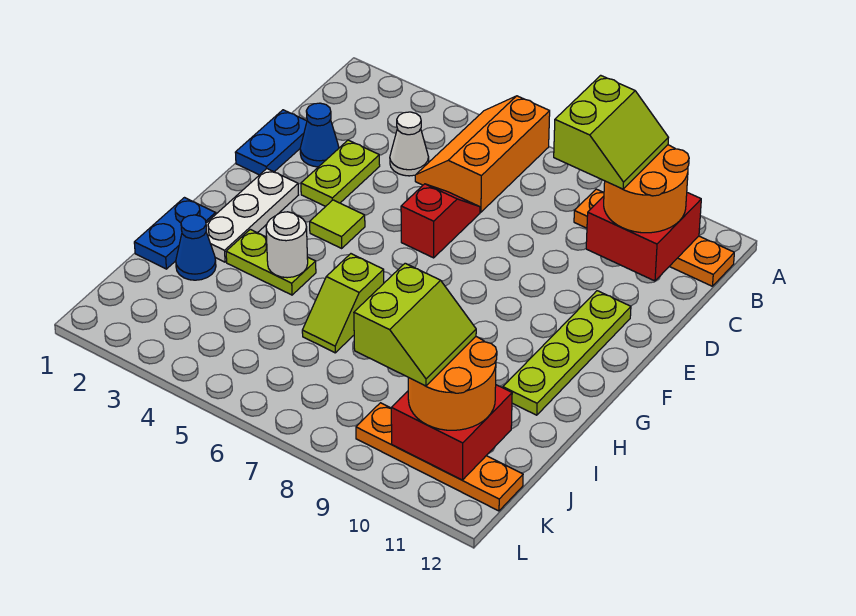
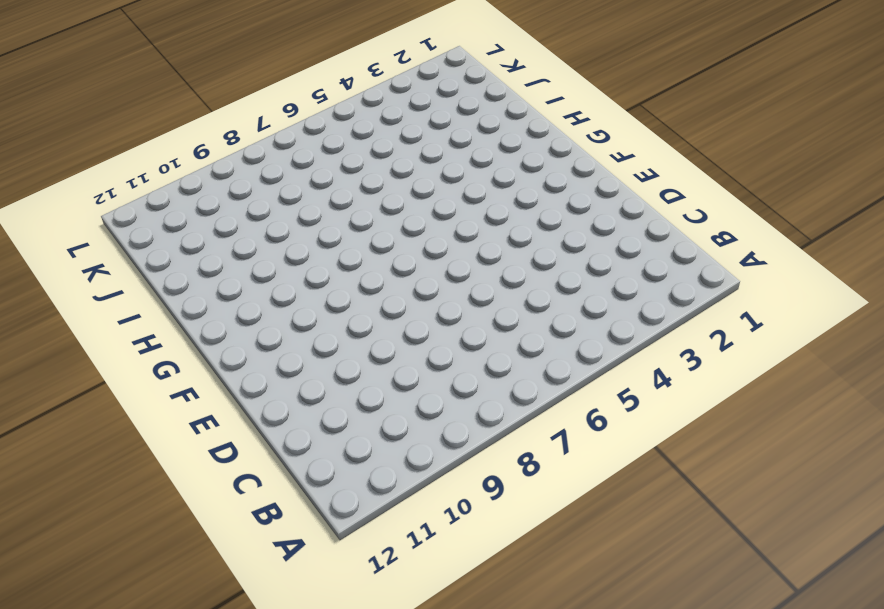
none -> orange 2x3 slope [415,96,550,212]
none -> orange 1x4 plate [574,189,734,286]
none -> white 1x1 cone [390,112,429,176]

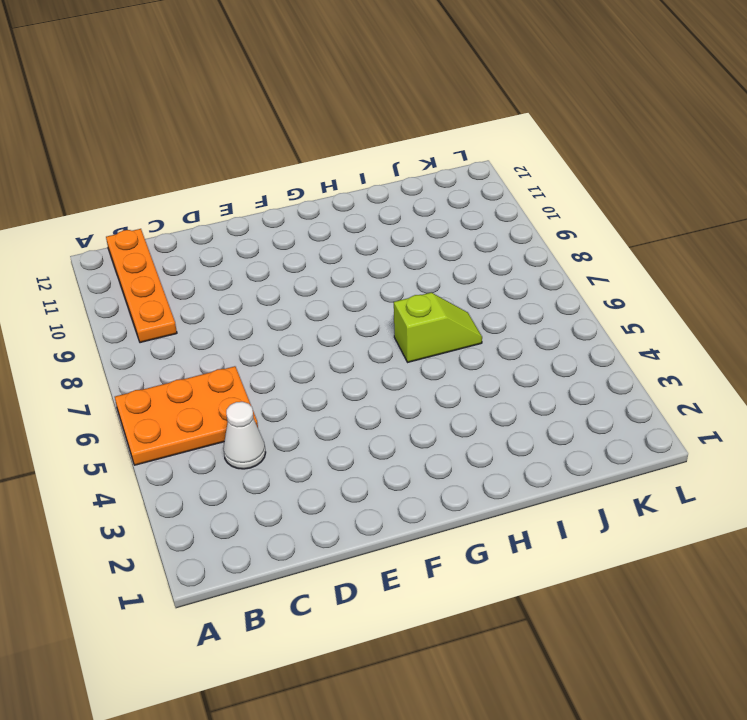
orange 2x3 plate [115,366,258,465] -> orange 2x3 slope [415,96,550,212]
none -> blue 1x2 plate [235,110,307,175]
none -> blue 1x1 cone [300,103,339,167]
none -> lime 1x2 plate [301,140,380,206]

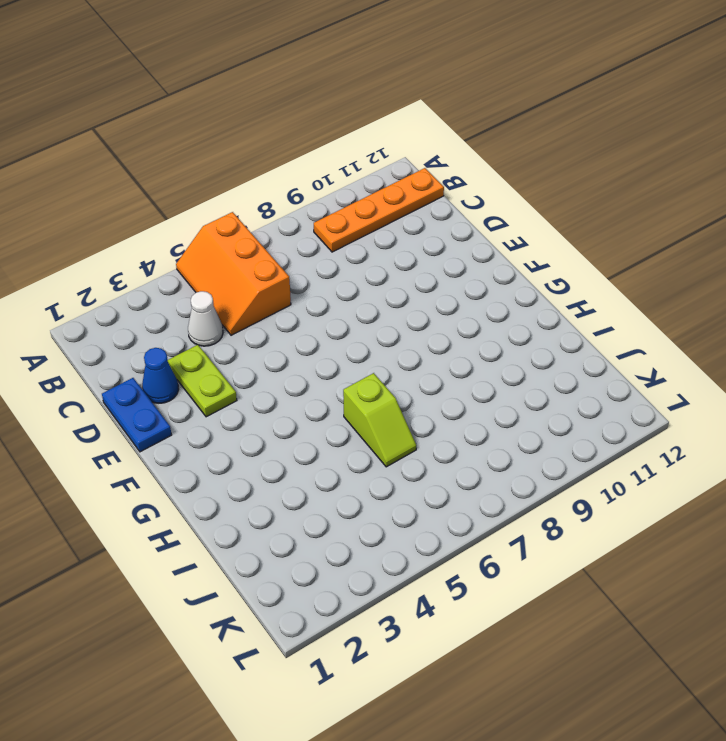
none -> red 1x2 slope [401,184,480,258]
none -> lime 1x4 plate [503,291,631,415]
none -> white 1x3 plate [206,169,298,262]

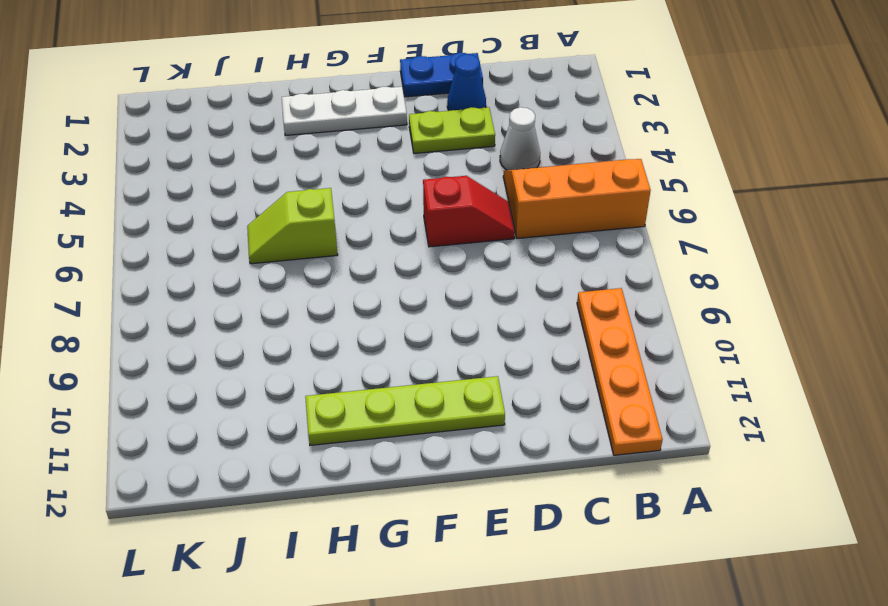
none -> lime 1x1 tile [310,200,365,248]
none -> blue 1x2 plate [134,198,216,269]
none -> lime 1x2 plate [226,229,316,295]

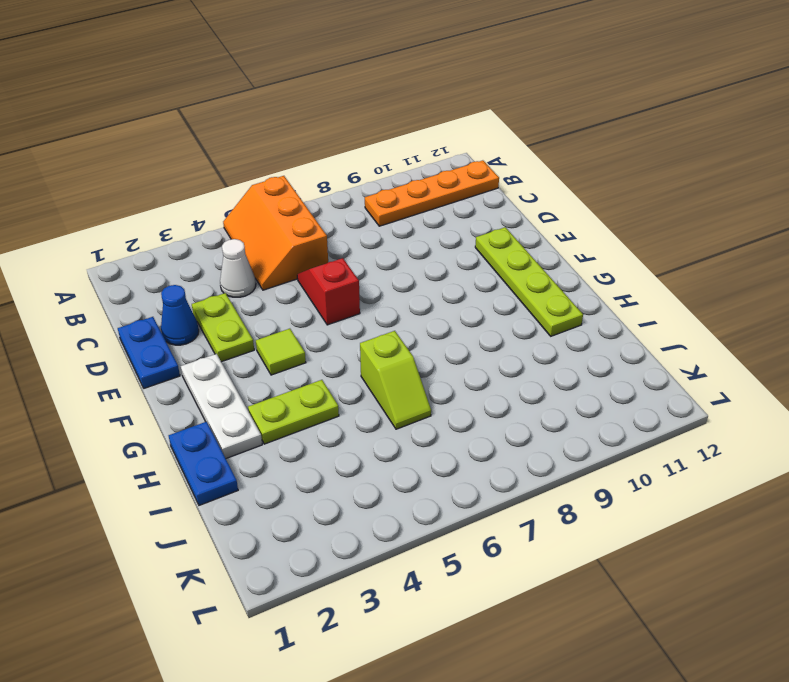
none -> blue 1x1 cone [176,215,216,280]
none -> orange 1x4 plate [356,403,523,511]
none -> red 2x2 brick [586,193,701,281]

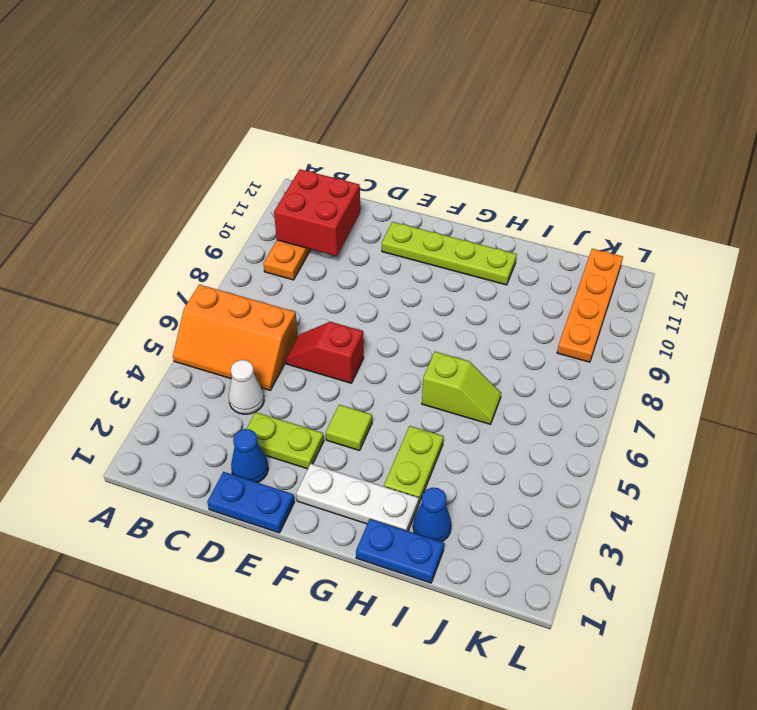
none -> white 1x1 round brick [266,212,308,278]
none -> red 2x2 brick [391,385,512,480]
none -> orange 2x2 round brick [604,145,689,233]

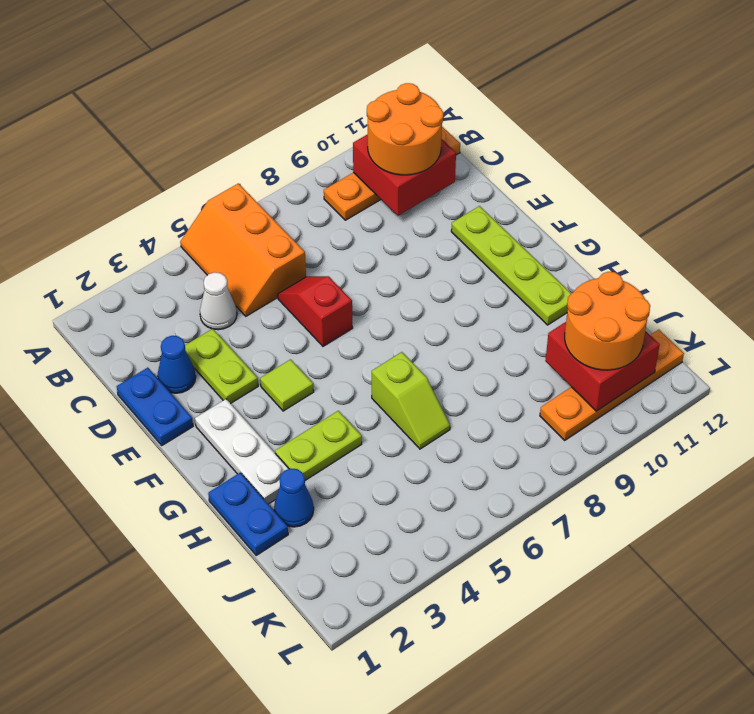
none -> white 1x1 round brick [266,212,308,278]
none -> lime 2x2 slope [554,75,668,189]
none -> lime 2x2 slope [354,263,476,386]

